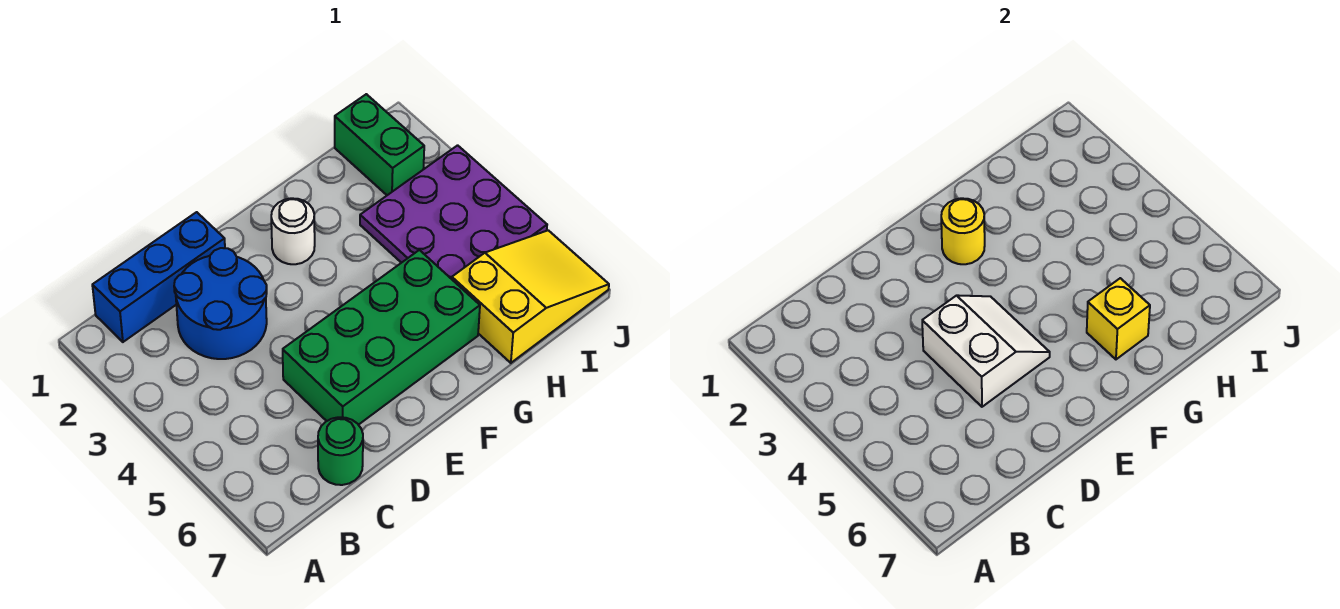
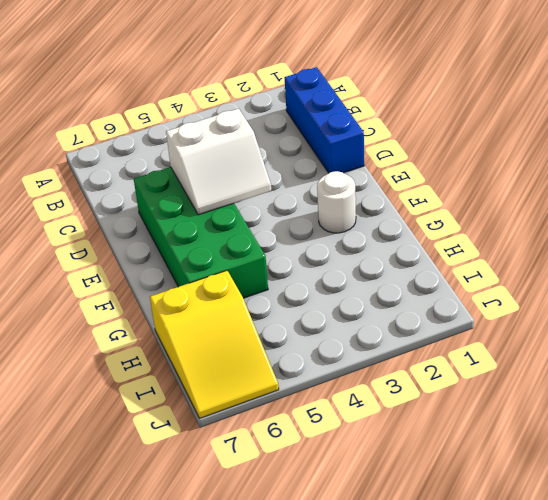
none -> blue 2x2 round brick [174,248,267,359]
none -> green 1x1 round brick [318,417,363,485]

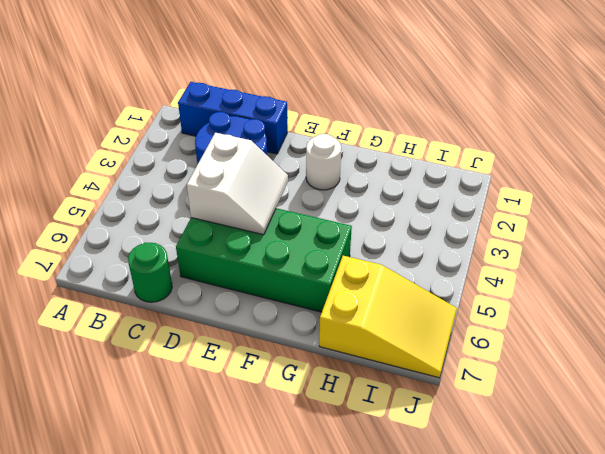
none -> purple 3x3 plate [360,145,547,279]
none -> green 1x2 brick [335,94,424,195]

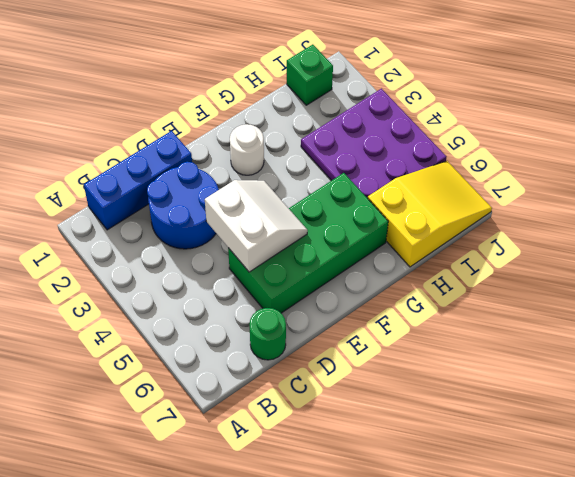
green 1x1 brick [287,45,333,105] -> green 1x2 brick [335,94,424,195]
none -> yellow 1x1 round brick [941,198,985,264]
none -> yellow 1x1 brick [1087,278,1150,359]

